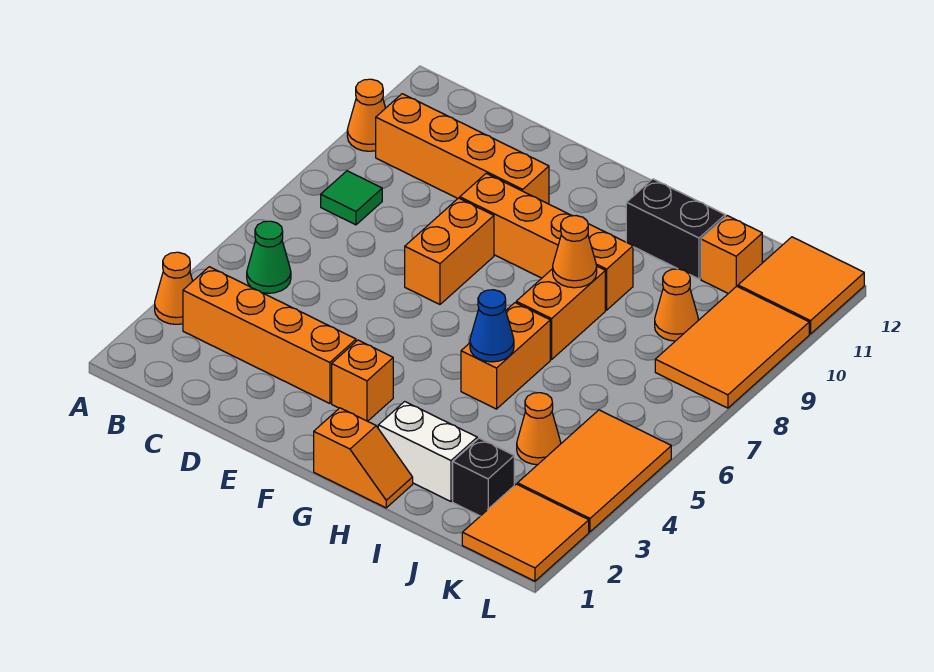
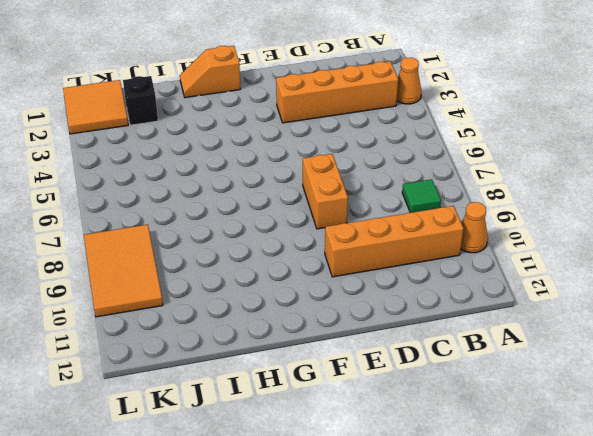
none -> green 1x1 cone [247,221,291,293]
none -> orange 1x4 brick [460,173,633,310]
none -> orange 1x1 brick [332,340,393,421]

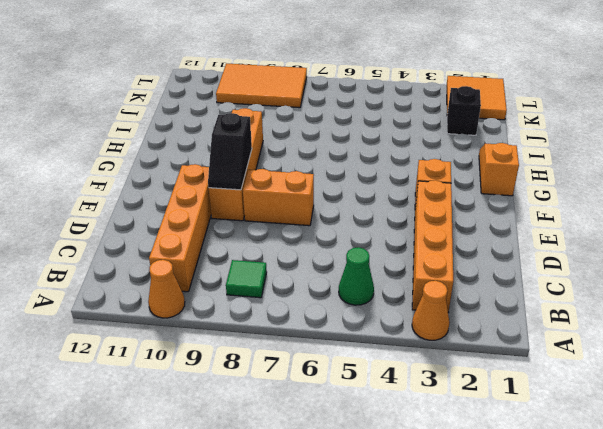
black 1x2 slope [208,113,252,190] -> none
none -> white 1x2 brick [378,402,477,501]
none -> orange 1x2 brick [461,303,550,409]
none -> orange 1x2 brick [516,267,605,360]

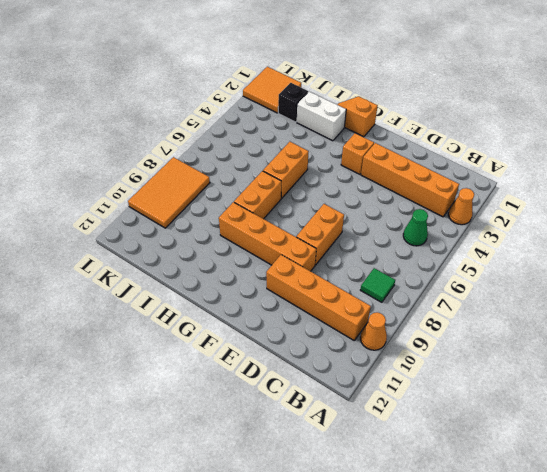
none -> black 1x2 brick [626,179,725,279]
none -> orange 1x1 cone [517,393,561,465]
none -> orange 1x1 cone [655,269,699,341]

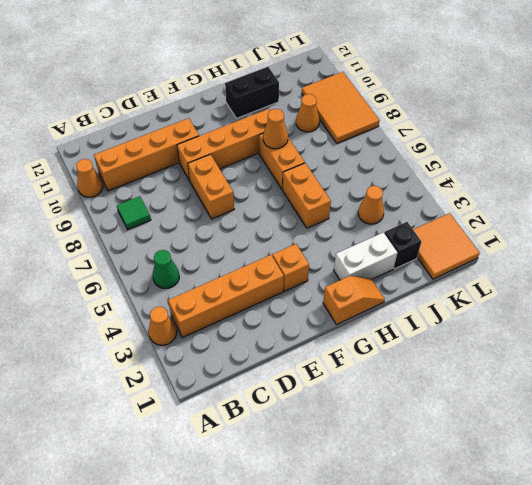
none -> orange 1x1 brick [701,216,762,294]
none -> orange 2x3 tile [518,410,671,532]
none -> orange 2x2 tile [738,237,864,334]

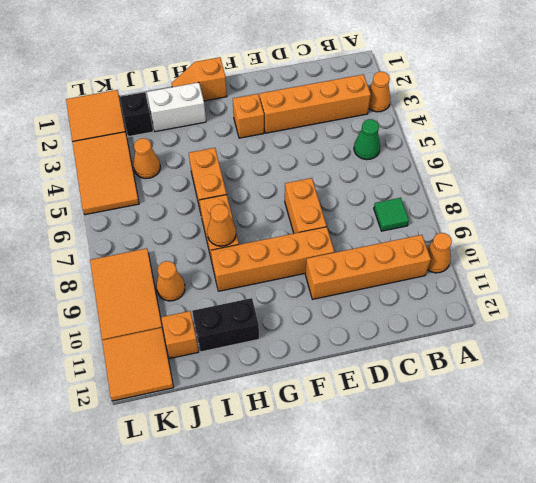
none -> blue 1x1 cone [470,290,514,362]

